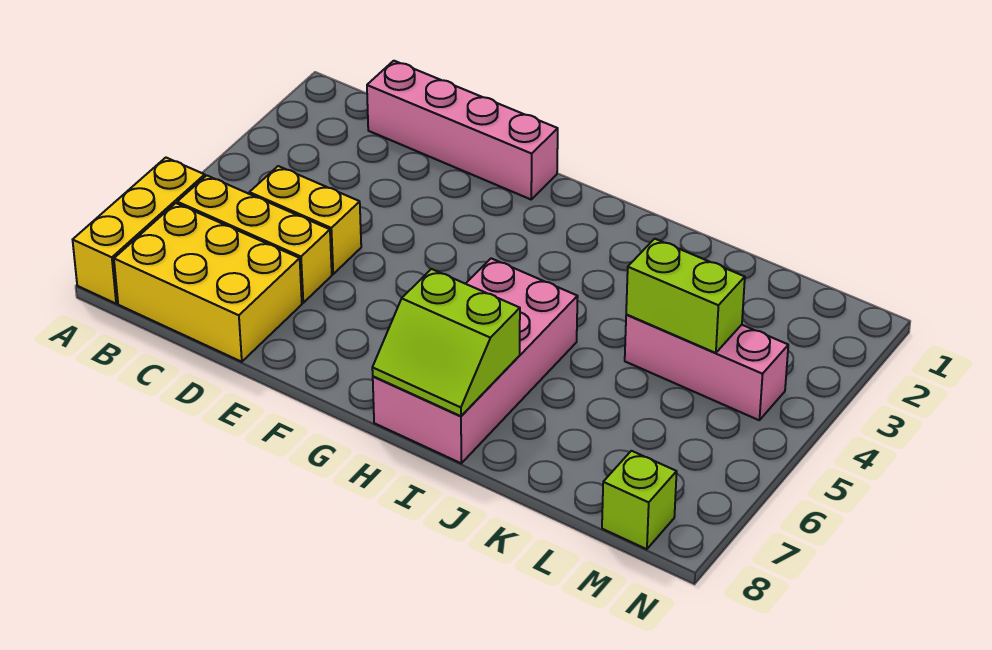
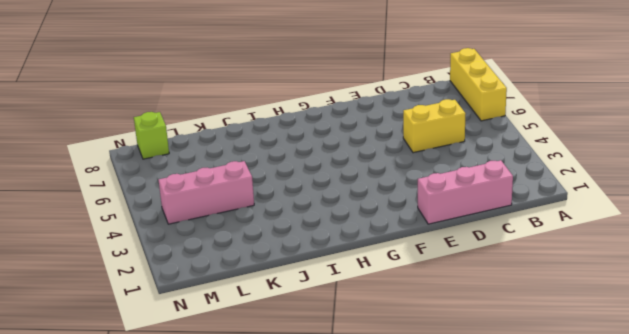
pink 1x3 brick [418,160,513,224] -> pink 1x4 brick [367,61,558,199]
none -> yellow 1x3 brick [177,175,332,303]
none -> yellow 2x3 brick [114,203,302,362]

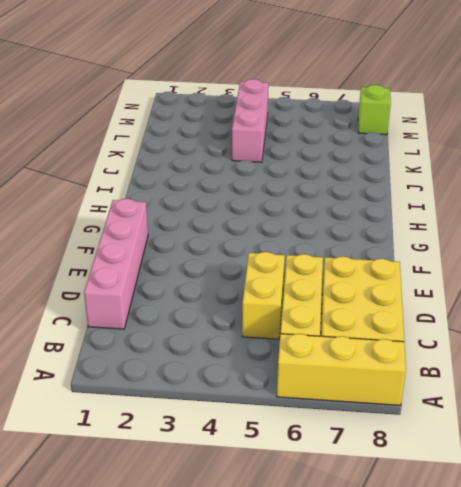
none -> pink 2x4 brick [373,258,578,463]
none -> lime 2x2 slope [372,269,520,416]

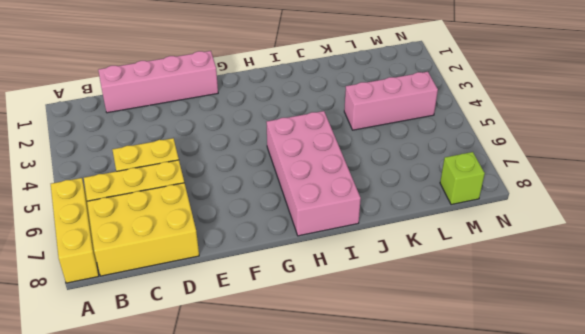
none -> lime 2x2 slope [372,269,520,416]
none -> lime 1x2 brick [626,239,745,353]

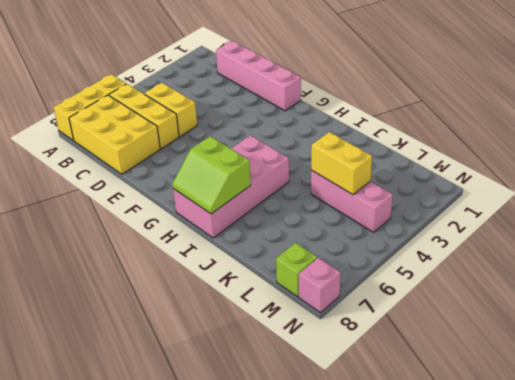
yellow 1x2 brick [311,132,372,195] -> lime 1x2 brick [626,239,745,353]
pink 1x1 brick [299,258,341,313] -> none

